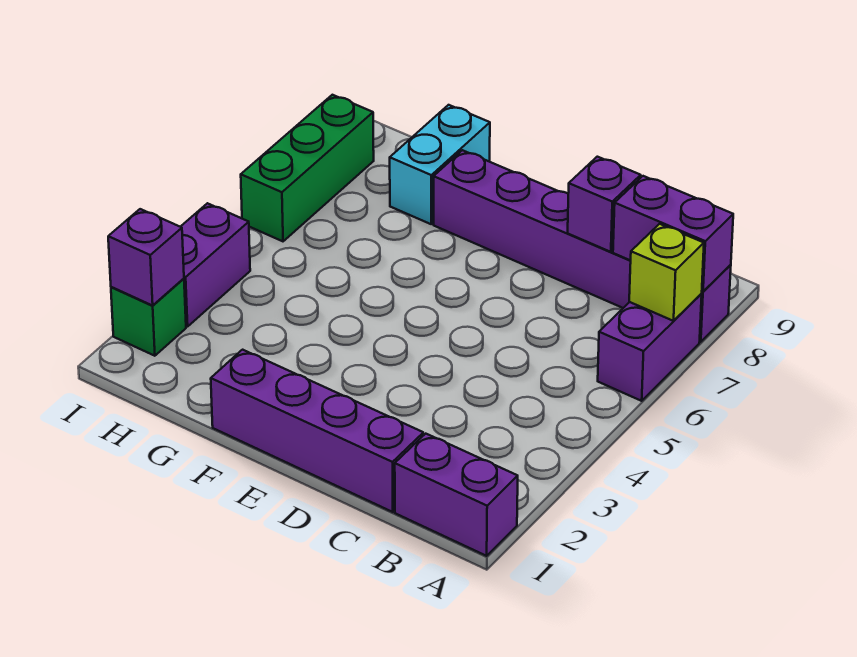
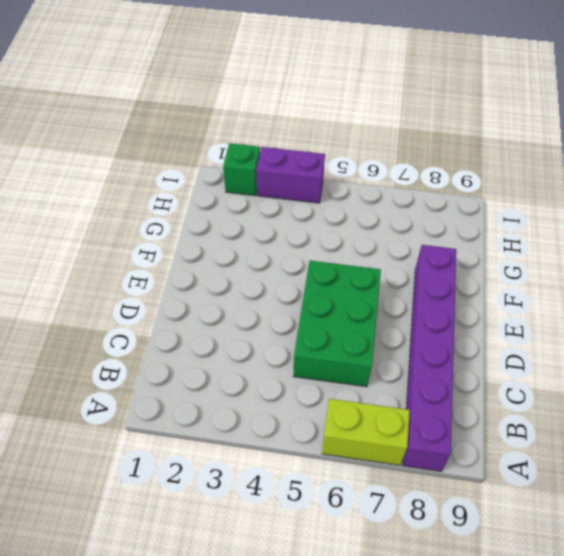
lime 1x2 brick [322,399,410,465] -> purple 1x2 brick [598,294,702,401]
green 2x3 brick [293,261,381,387] -> none
none -> purple 1x2 brick [395,434,518,556]
none -> purple 1x4 brick [211,350,423,512]
none -> cyan 1x2 brick [390,105,490,224]

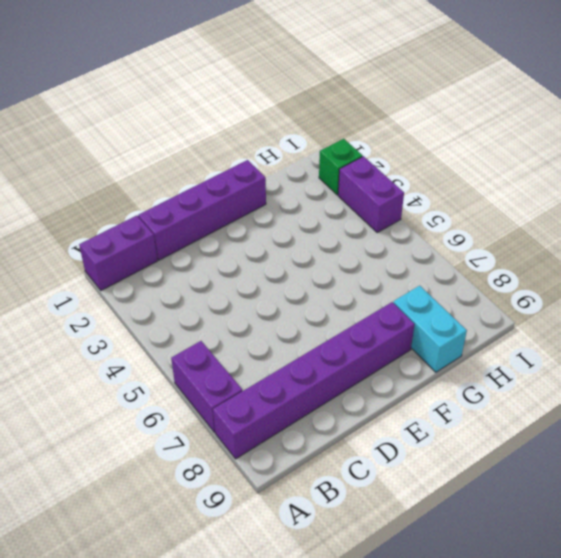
none -> green 1x3 brick [241,95,374,241]
none -> lime 1x1 brick [629,224,704,321]
none -> purple 1x2 brick [613,176,733,292]

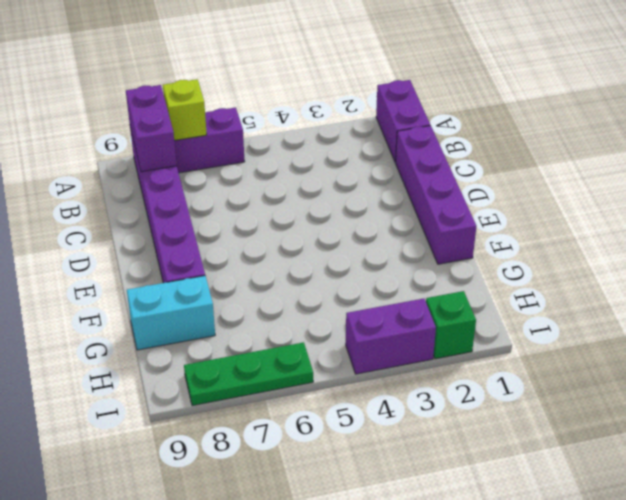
green 1x3 plate [184,342,313,406] -> green 1x3 brick [241,95,374,241]
none -> purple 1x1 brick [568,157,641,252]
none -> purple 1x1 brick [108,209,184,306]

